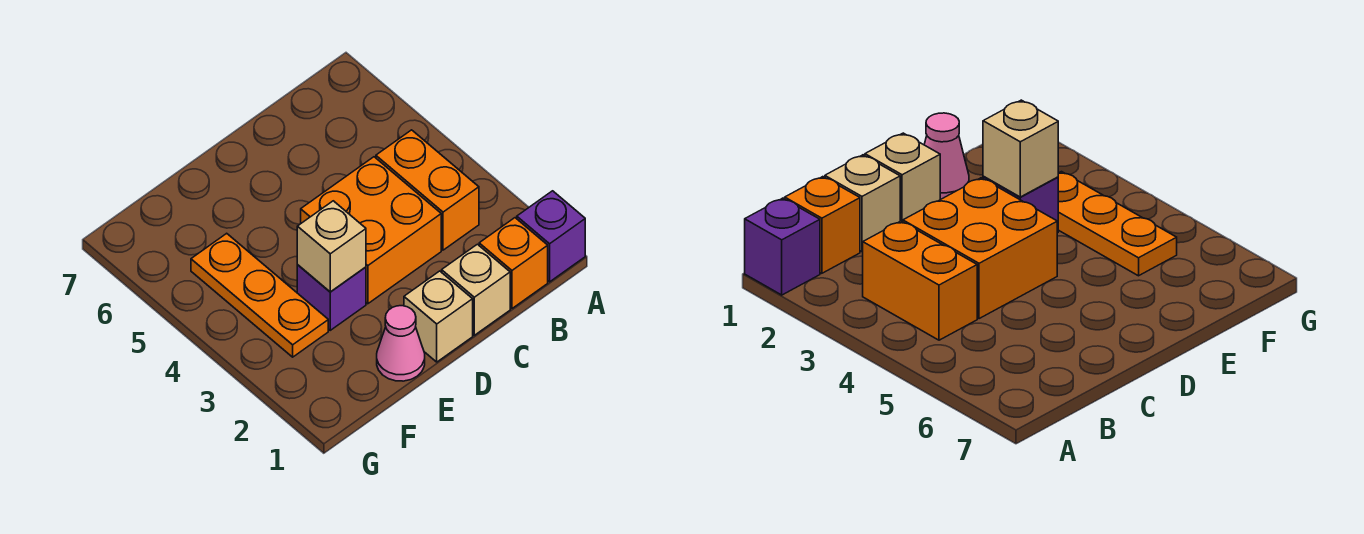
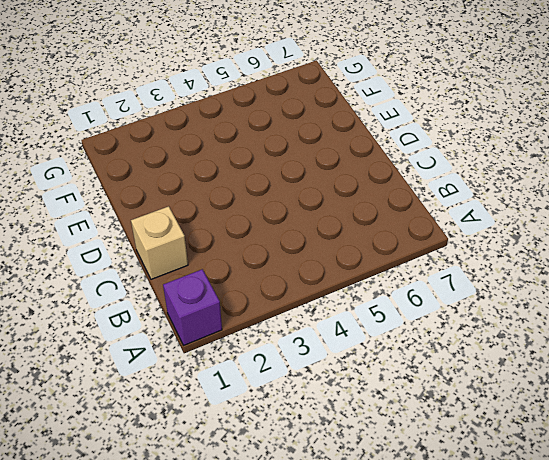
none -> orange 1x1 brick [479,218,548,308]
none -> orange 1x2 brick [376,130,479,250]

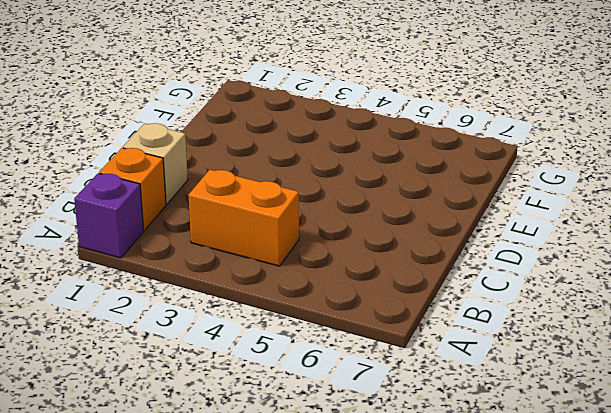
none -> orange 2x2 brick [301,157,441,304]
none -> tan 1x1 brick [404,271,473,362]

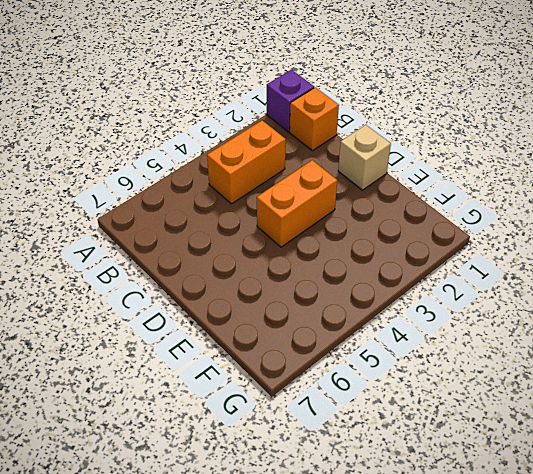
orange 1x2 brick [257,160,337,247] -> orange 2x2 brick [301,157,441,304]
none -> tan 1x1 brick [442,244,510,335]
none -> pink 1x1 cone [377,306,425,381]

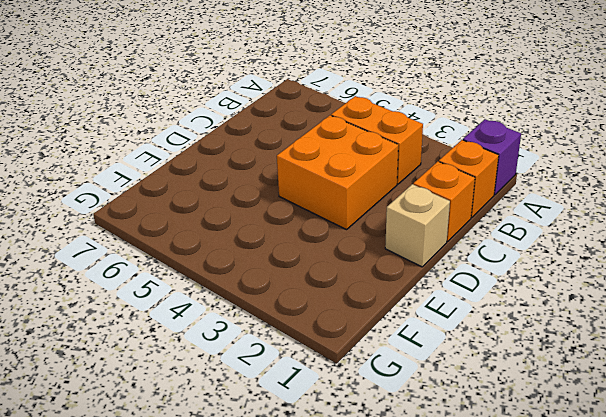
orange 1x1 brick [413,161,475,242] -> tan 1x1 brick [442,244,510,335]
none -> pink 1x1 cone [377,306,425,381]
none -> purple 1x1 brick [297,265,366,330]

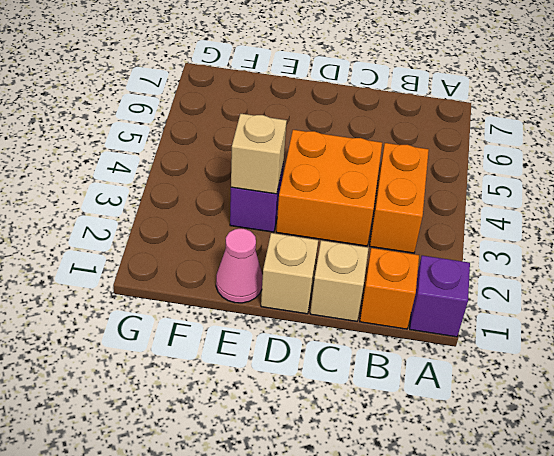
none -> orange 1x3 plate [191,233,328,357]

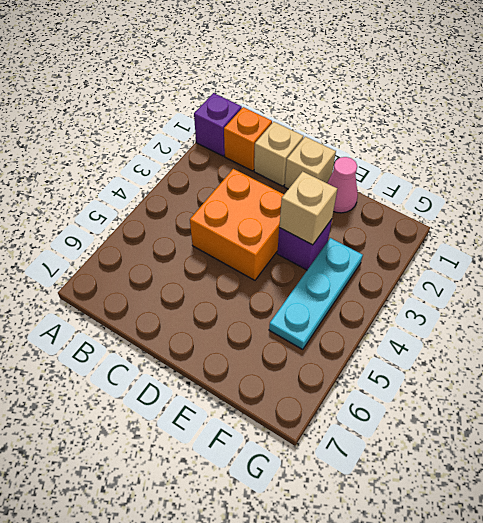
cyan 1x3 plate [269,238,363,350] -> orange 1x3 plate [191,233,328,357]
none -> orange 1x2 brick [376,130,479,250]

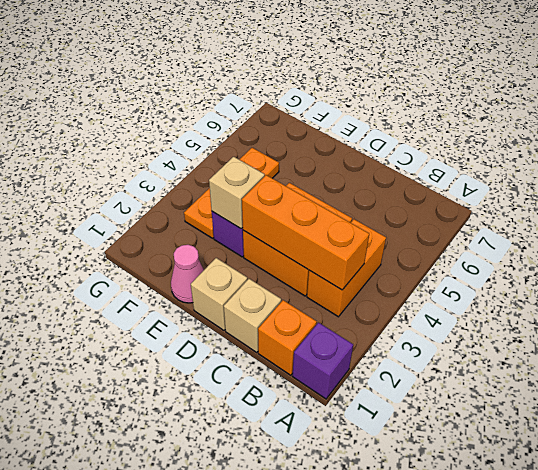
orange 1x3 brick [242,175,369,290] -> none

